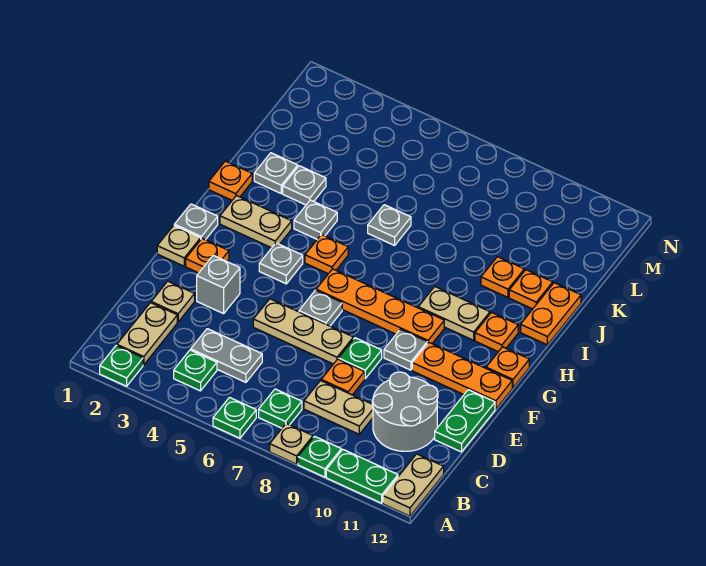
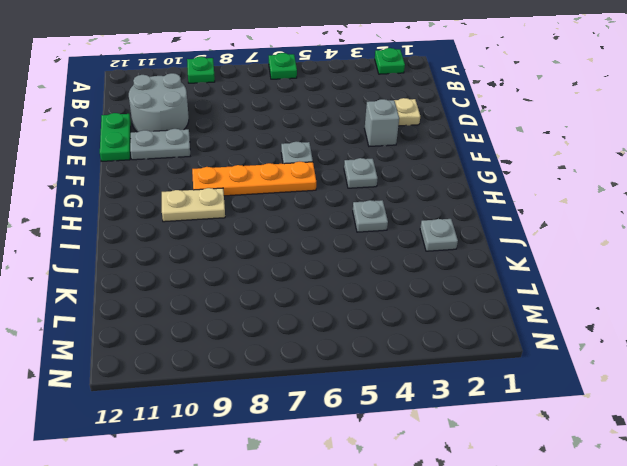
grey 1x2 plate [130,129,190,160] -> grey 1x2 plate moved to [191,329,262,382]
none -> tan 1x1 plate [270,423,313,464]
none -> green 1x2 plate [326,450,398,503]
none -> tan 1x2 plate [383,454,444,516]
none -> tan 1x2 plate [117,303,177,365]

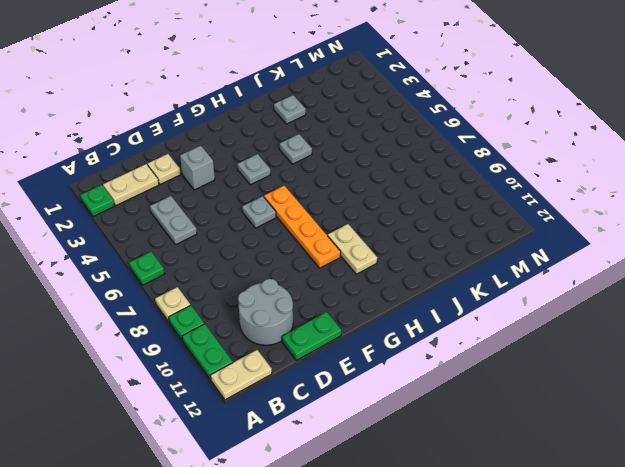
none -> green 1x1 plate [174,350,217,391]
none -> green 1x1 plate [259,389,302,428]
none -> tan 1x2 plate [304,381,373,434]
none -> orange 1x1 plate [321,359,365,395]

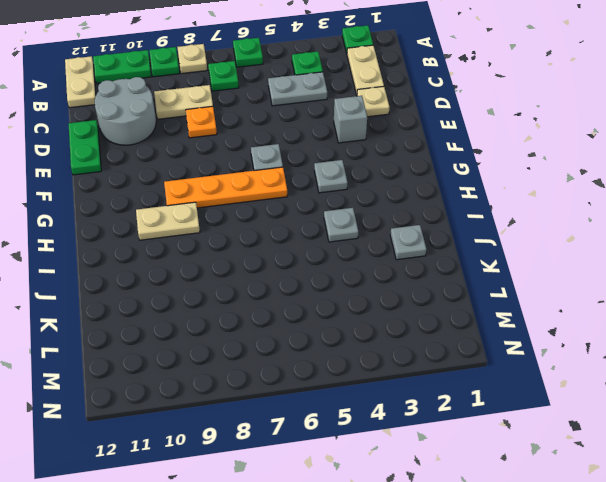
none -> tan 1x3 plate [253,299,353,364]
none -> green 1x1 plate [338,338,382,378]
none -> tan 1x1 plate [157,226,201,266]
none -> orange 1x1 plate [186,238,229,273]

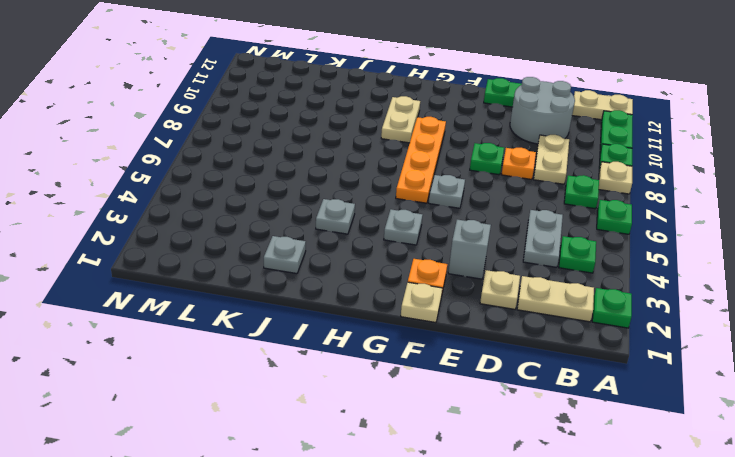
none -> tan 1x3 plate [253,299,353,364]
none -> grey 1x1 plate [384,329,427,370]
none -> orange 1x3 plate [412,342,512,409]
none -> grey 1x1 plate [174,204,218,240]

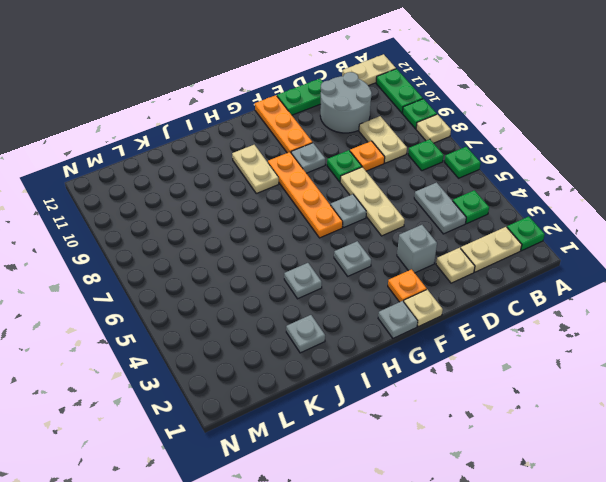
none -> orange 1x1 plate [486,347,529,388]
none -> tan 1x2 plate [220,196,292,248]
none -> orange 1x1 plate [305,235,348,274]
none -> orange 1x1 plate [475,313,518,352]

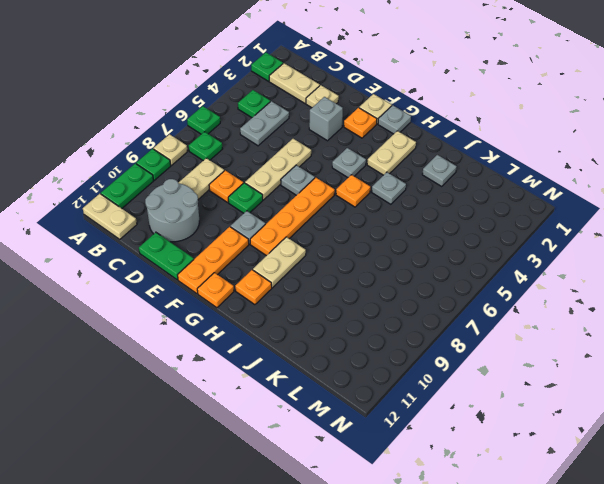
none -> orange 1x1 plate [209,161,252,200]
none -> orange 1x2 plate [521,283,581,345]
none -> grey 1x1 plate [283,166,326,205]
none -> grey 1x1 plate [368,205,411,245]

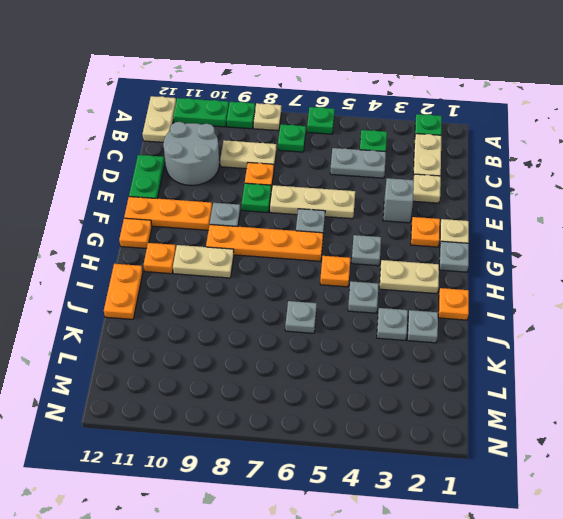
none -> orange 1x1 plate [481,257,524,297]
none -> orange 1x1 plate [509,270,553,309]

